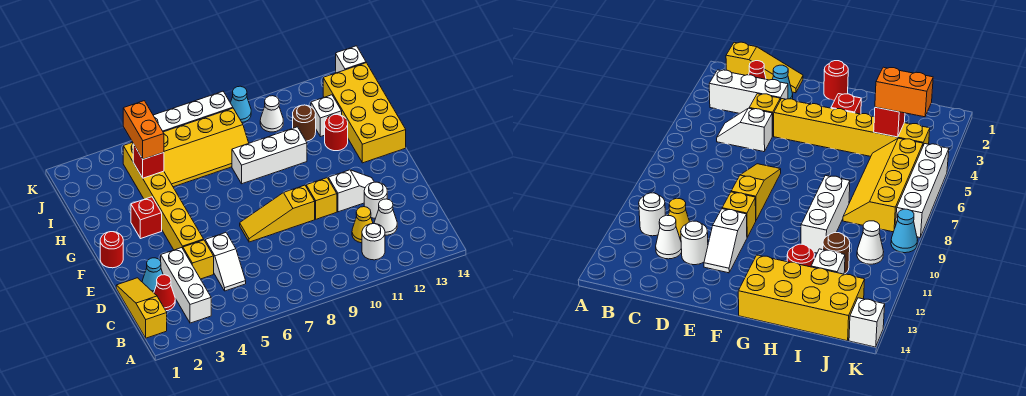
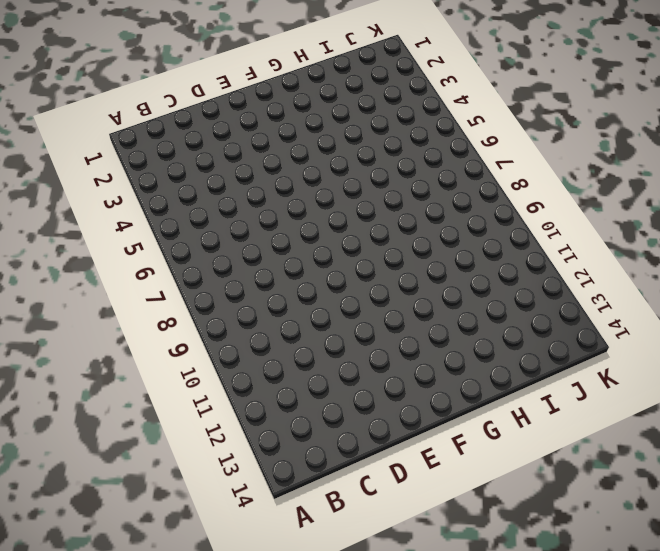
none -> yellow 1x3 slope [116,278,167,338]
none -> white 1x3 brick [161,248,211,323]
none -> white 1x1 round brick [362,224,385,260]

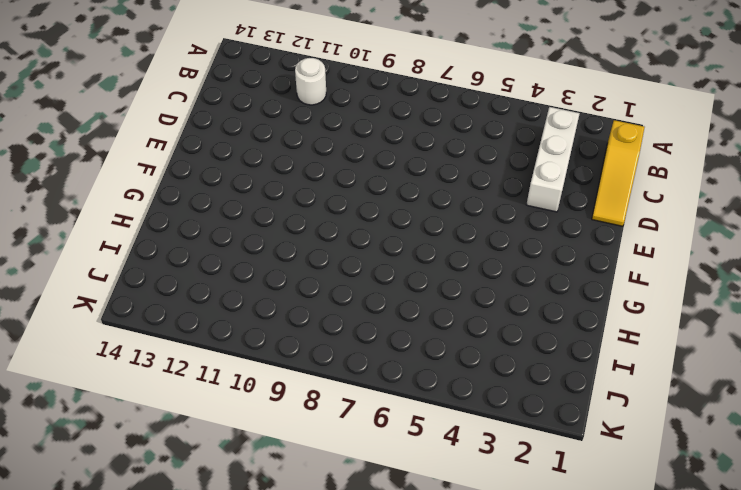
none -> red 1x1 cone [154,275,175,311]
none -> white 1x2 slope [205,233,246,291]
none -> yellow 1x1 cone [352,207,373,243]

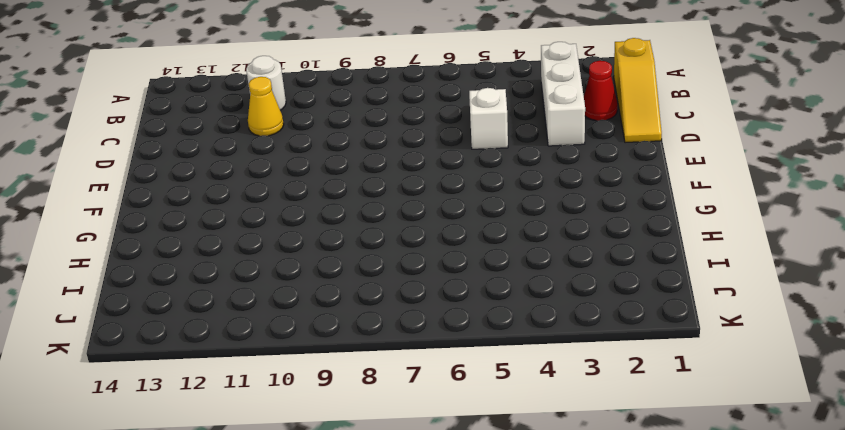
none -> white 1x1 cone [374,199,397,235]
none -> cyan 1x1 cone [142,258,163,293]
none -> yellow 1x1 brick [183,240,214,279]

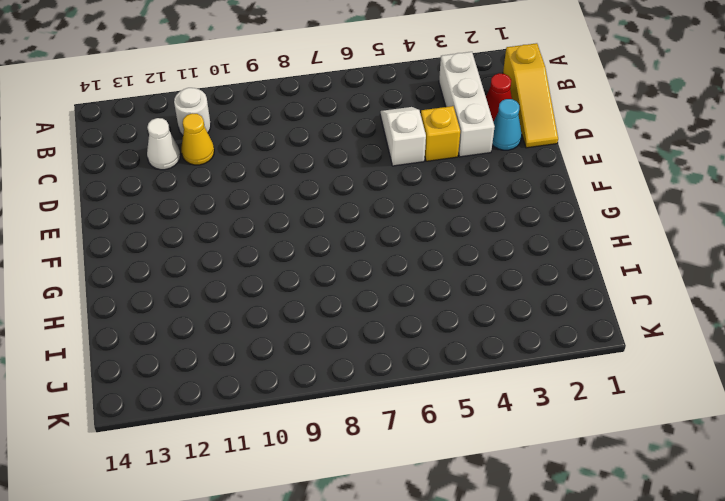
none -> white 1x1 round brick [364,182,387,218]
none -> yellow 1x6 brick [123,142,204,250]
none -> yellow 1x3 slope [240,185,315,242]

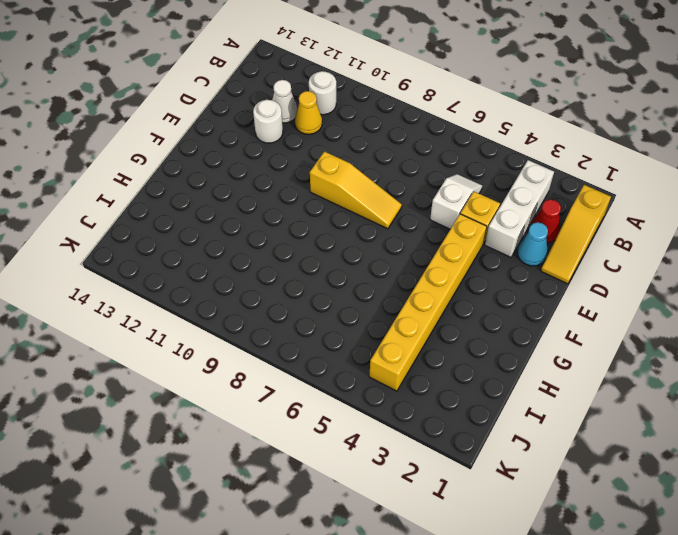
none -> yellow 1x1 brick [306,178,337,219]
none -> white 1x2 slope [328,170,374,212]
none -> red 1x1 round brick [100,232,123,268]

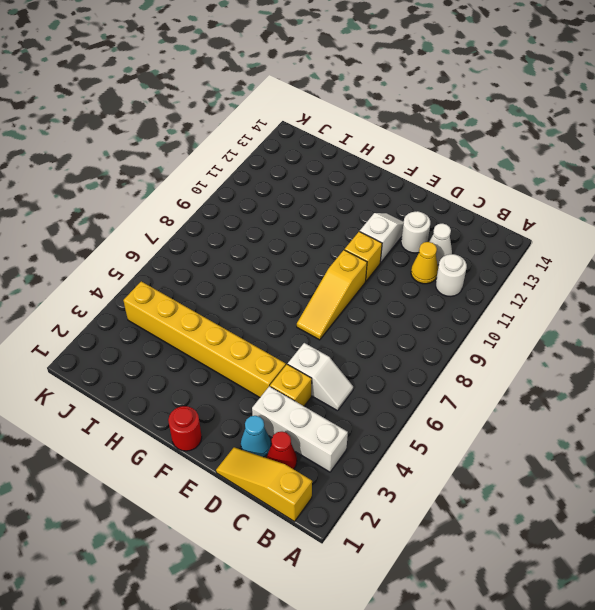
none -> red 1x1 brick [131,197,162,239]
none -> yellow 2x4 brick [323,63,406,163]
none -> white 1x3 brick [232,127,307,184]

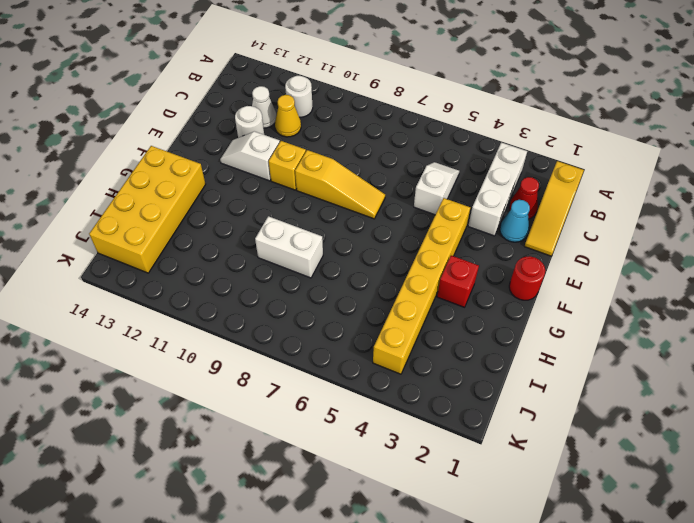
white 1x2 brick [255,216,323,278] -> white 1x3 brick [232,127,307,184]
none -> yellow 1x1 brick [183,240,214,279]
none -> red 1x1 round brick [325,114,348,151]
none -> yellow 2x4 slope [163,108,249,187]

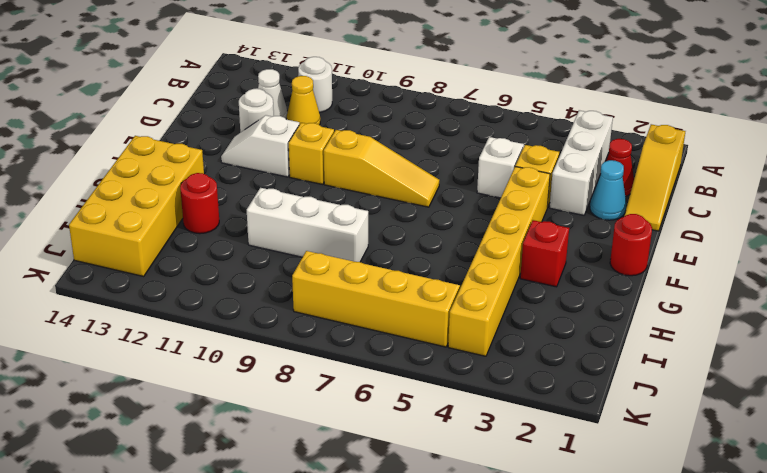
none -> brown 1x1 round brick [293,105,316,141]
none -> white 1x1 brick [311,95,342,137]
none -> white 1x1 cone [260,96,283,132]

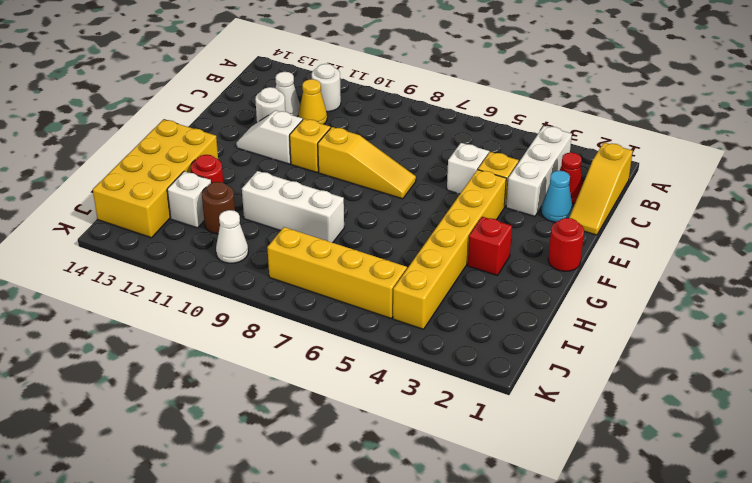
none -> white 1x4 brick [153,91,233,132]
none -> cyan 1x1 cone [231,86,251,122]
none -> white 1x1 brick [336,46,366,73]

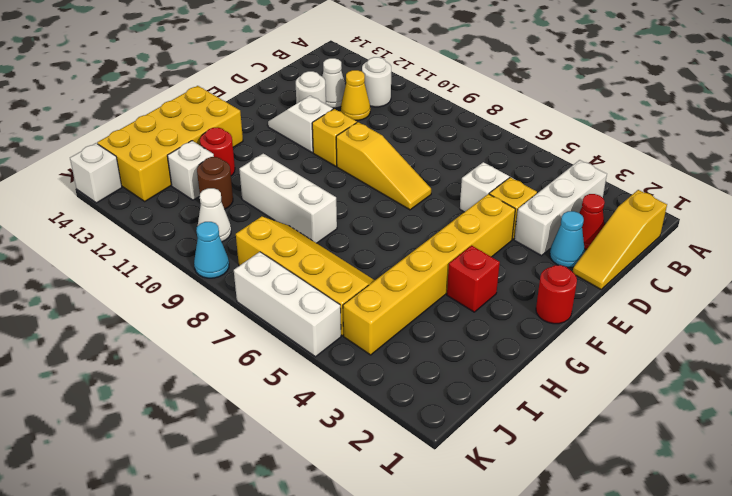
white 1x3 brick [234,252,341,357] -> white 1x4 brick [153,91,233,132]
none -> red 1x1 brick [133,144,164,178]
none -> orange 1x2 brick [123,101,164,159]

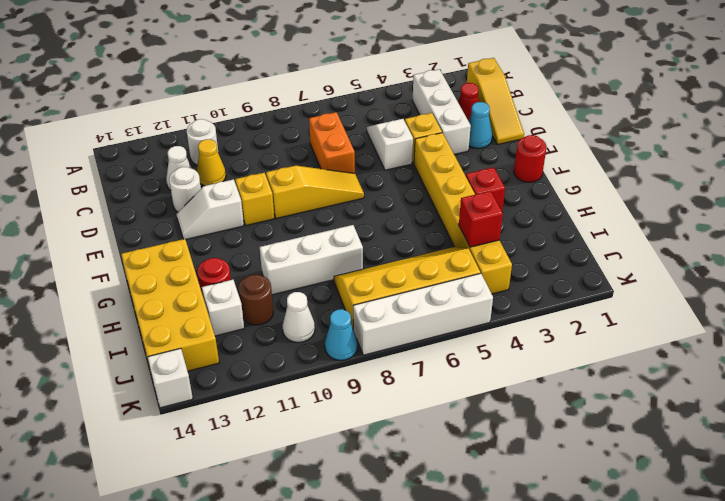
orange 1x2 brick [309,112,355,173] -> orange 1x2 brick moved to [123,101,164,159]

